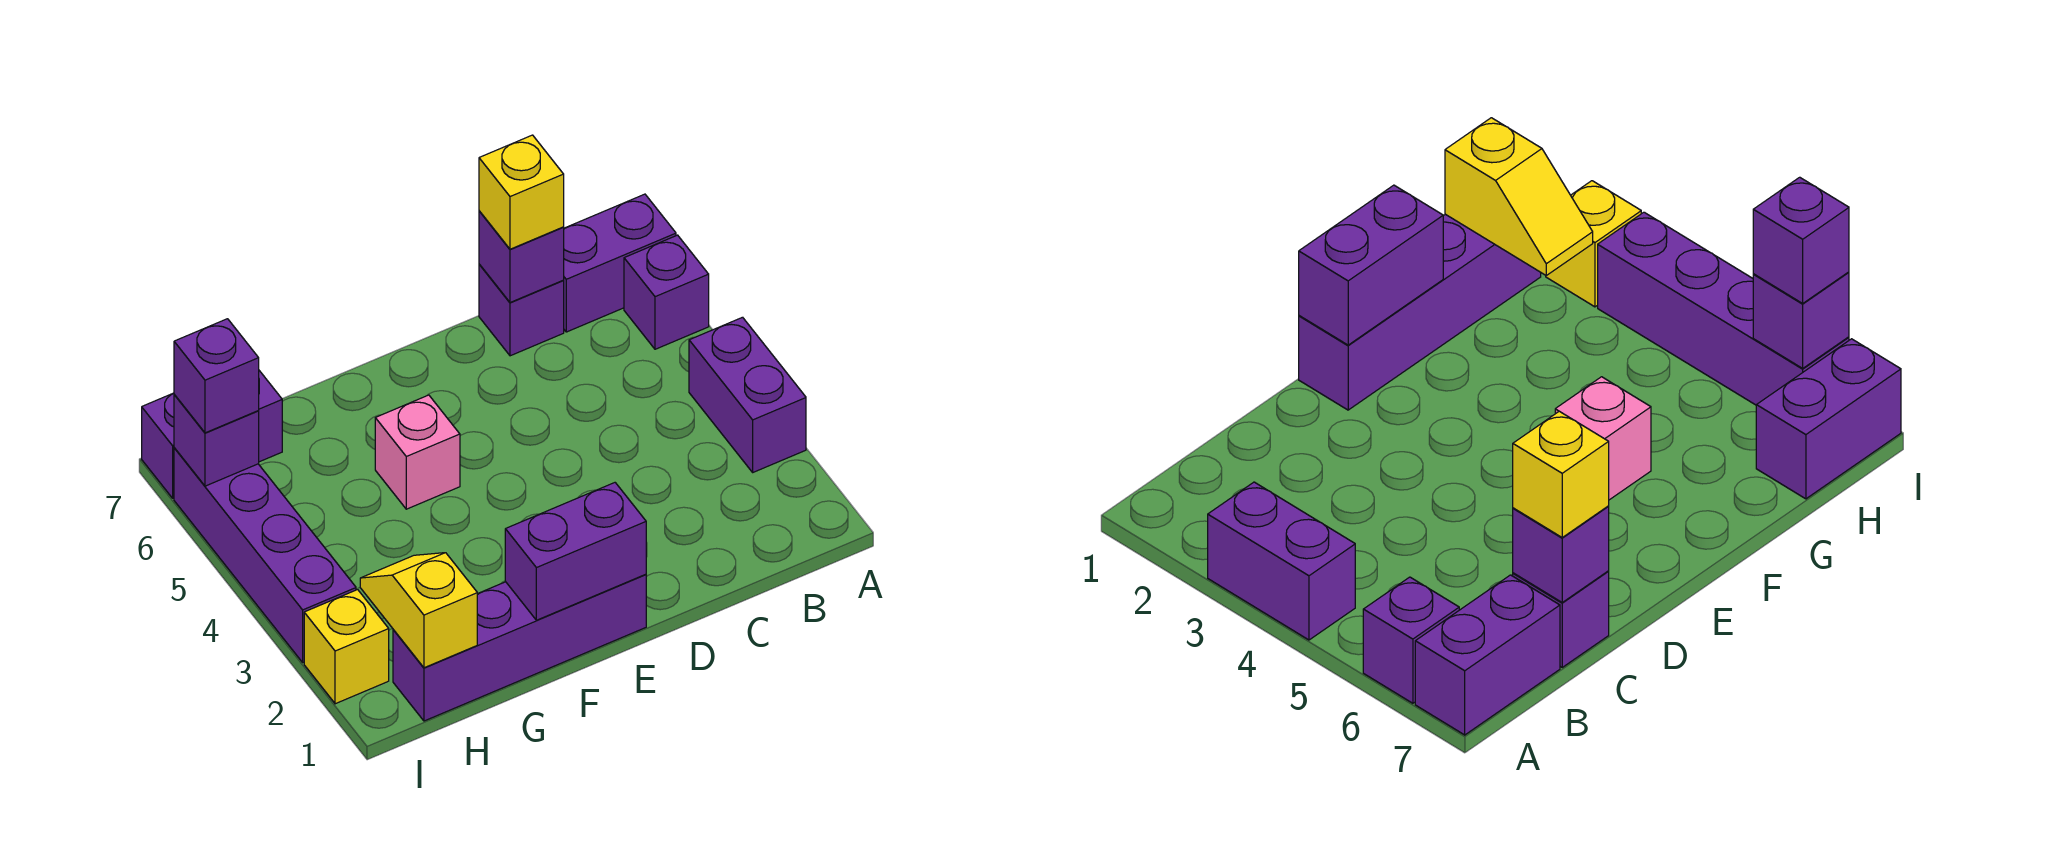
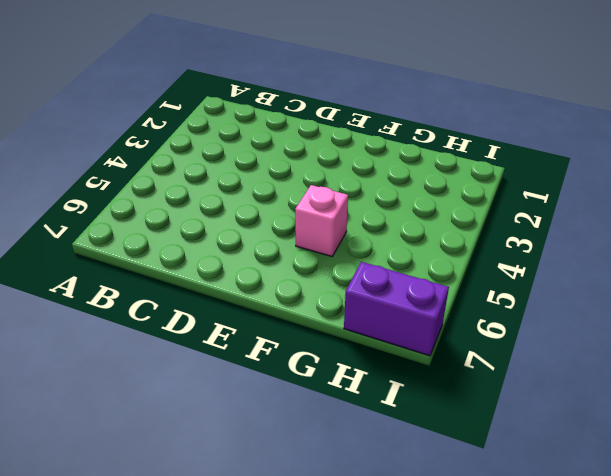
none -> purple 1x2 brick [689,317,806,472]
none -> purple 1x1 brick [624,235,709,349]
none -> purple 1x2 brick [563,194,676,332]

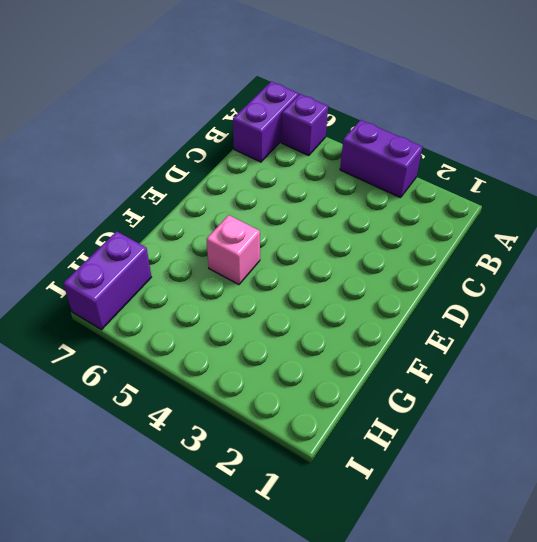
none -> purple 1x1 brick [479,264,564,356]
none -> purple 1x4 brick [393,574,646,721]
none -> yellow 1x1 brick [304,590,389,704]

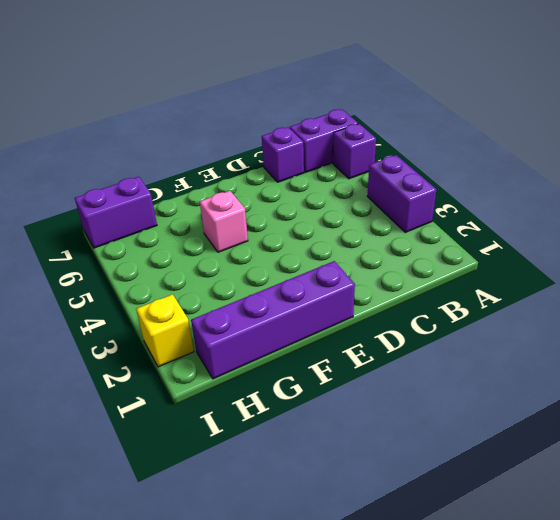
none -> purple 1x4 brick [174,448,356,662]
none -> purple 1x1 brick [479,211,564,303]
none -> purple 1x2 brick [505,483,646,620]

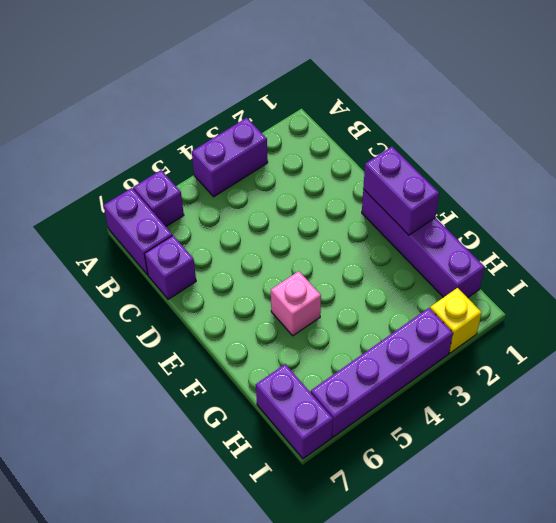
none -> purple 1x1 brick [479,211,564,303]
none -> yellow 1x2 slope [360,553,477,668]
none -> purple 1x1 brick [174,395,259,486]

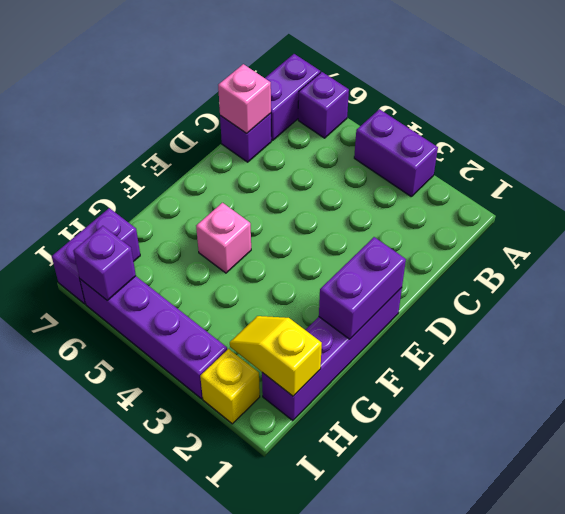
pink 1x1 brick [218,64,271,133] -> purple 1x1 brick [479,211,564,303]
none -> yellow 1x1 brick [479,135,564,249]
none -> purple 1x1 brick [174,319,259,433]

